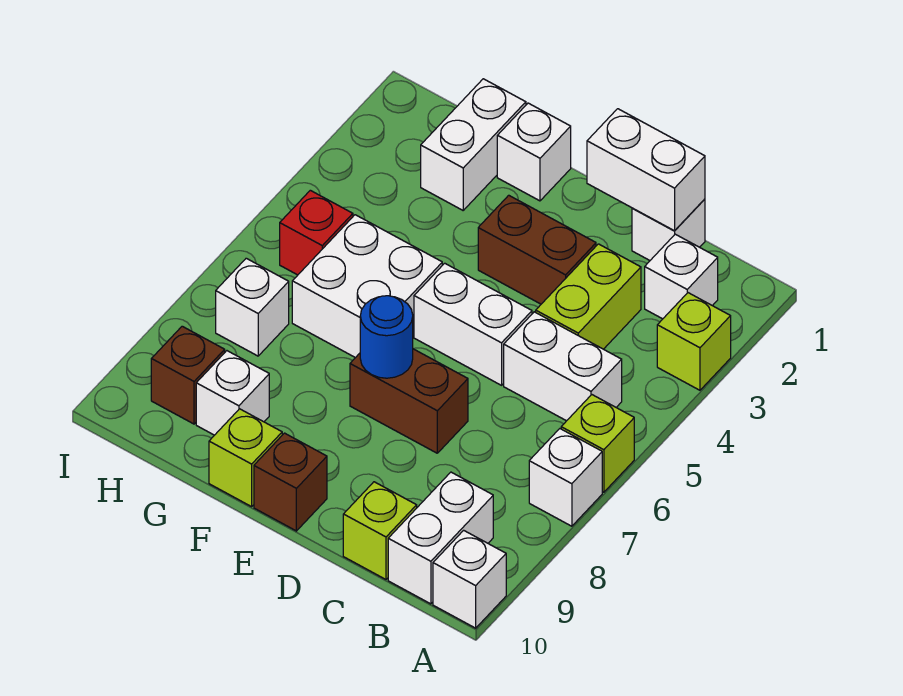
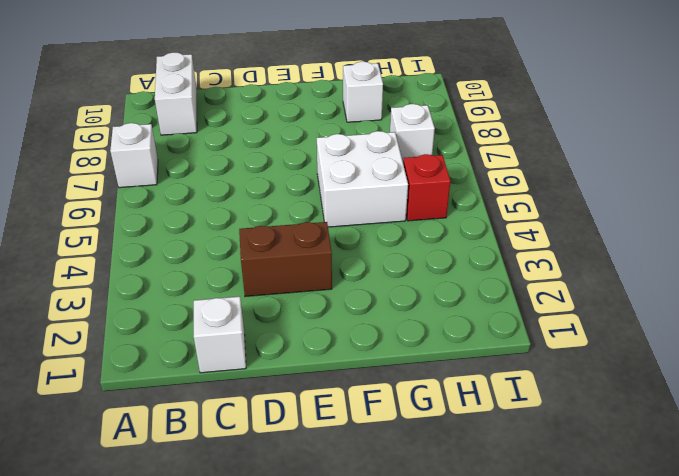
none -> lime 1x1 brick [657,293,731,390]
none -> lime 1x1 brick [561,395,634,492]
none -> white 1x1 brick [433,530,506,628]

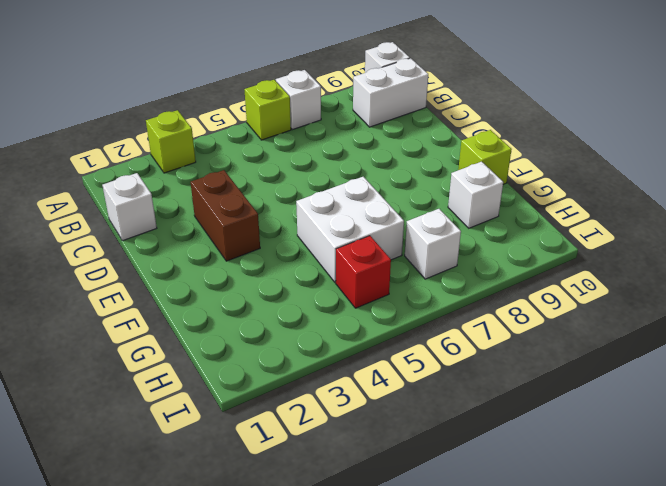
none -> white 1x1 brick [645,234,718,319]
none -> white 1x2 brick [504,312,622,421]
none -> lime 1x2 brick [536,244,641,349]

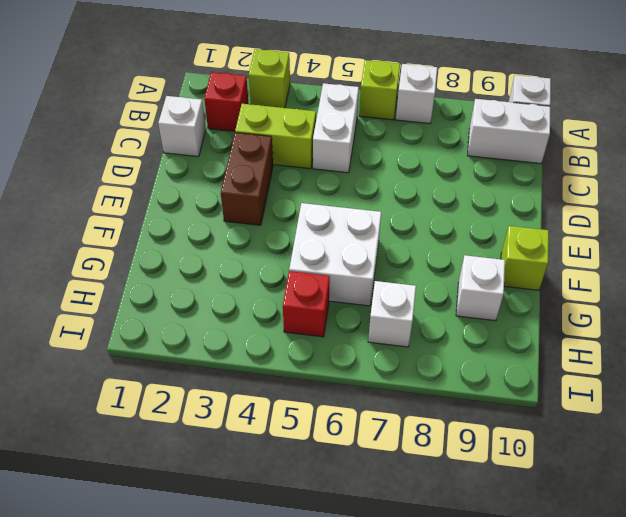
red 1x1 brick [204,72,249,131] -> white 1x1 brick [645,234,718,319]
none -> lime 1x1 brick [343,482,417,579]
none -> white 1x2 brick [414,263,532,385]
none -> brown 1x2 brick [350,349,468,453]

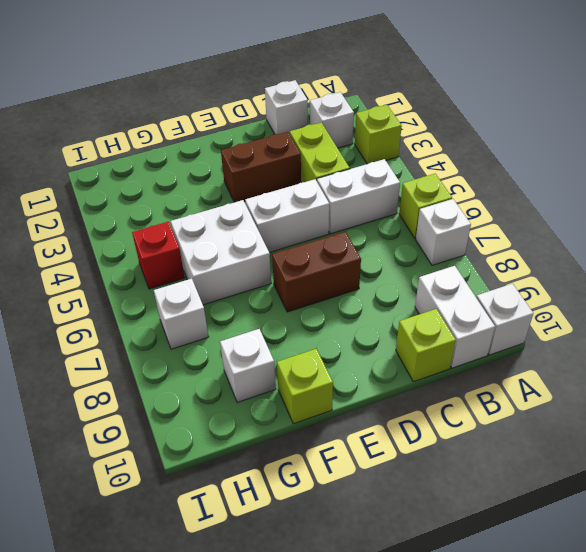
none -> brown 1x1 brick [254,433,327,531]
none -> white 1x1 brick [497,103,571,201]
none -> white 1x2 brick [421,79,526,210]

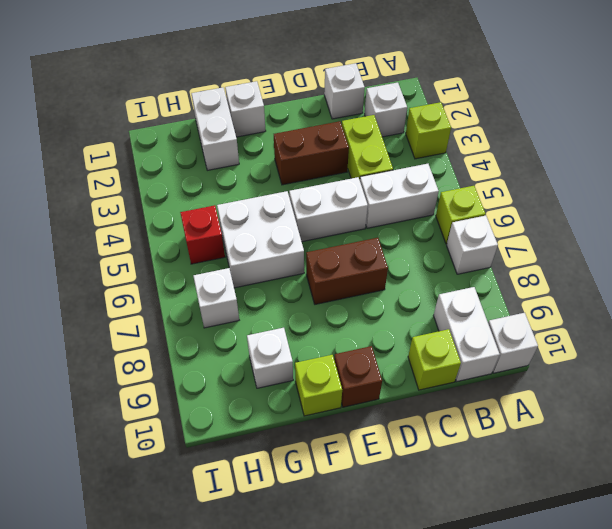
none -> brown 1x1 brick [151,326,225,424]
none -> white 1x2 brick [587,109,705,231]
none -> blue 1x1 round brick [360,296,413,378]

